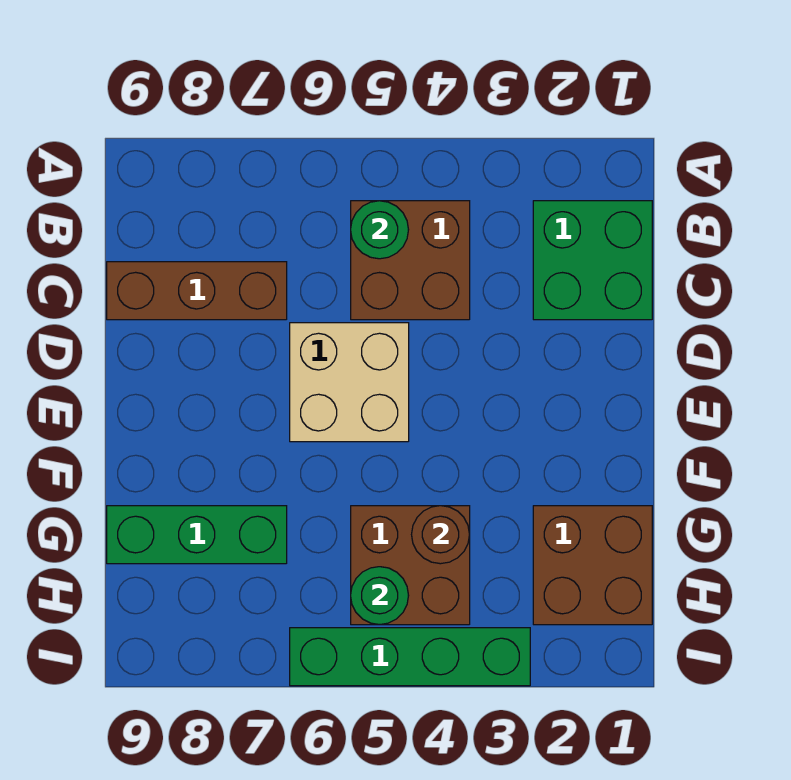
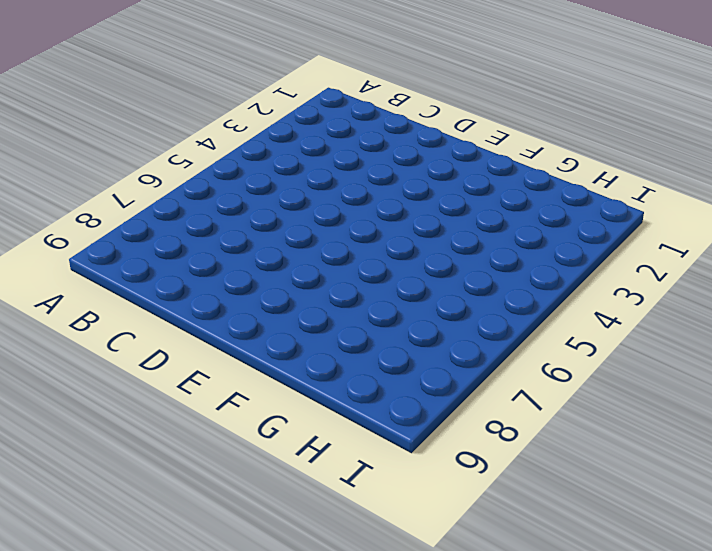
none -> green 2x2 brick [533,201,652,320]
none -> brown 2x2 brick [351,201,470,320]

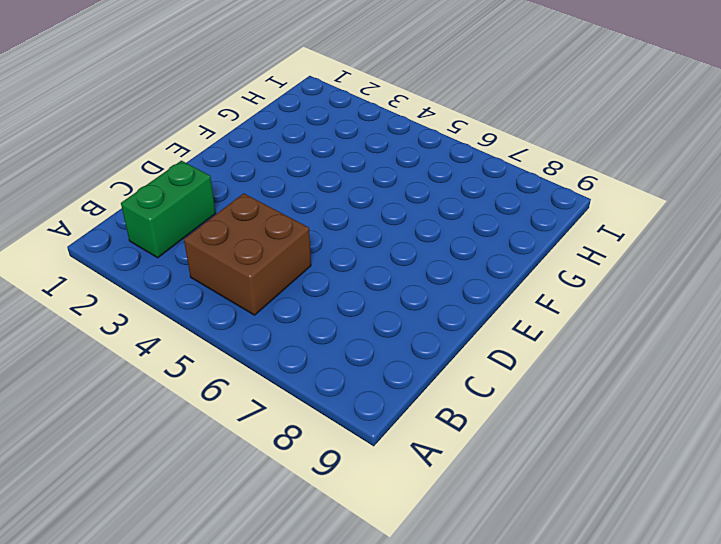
green 1x2 brick [121,161,216,258] -> green 2x2 brick [533,201,652,320]
none -> brown 1x3 brick [107,262,287,320]
none -> tan 2x2 brick [290,323,409,442]

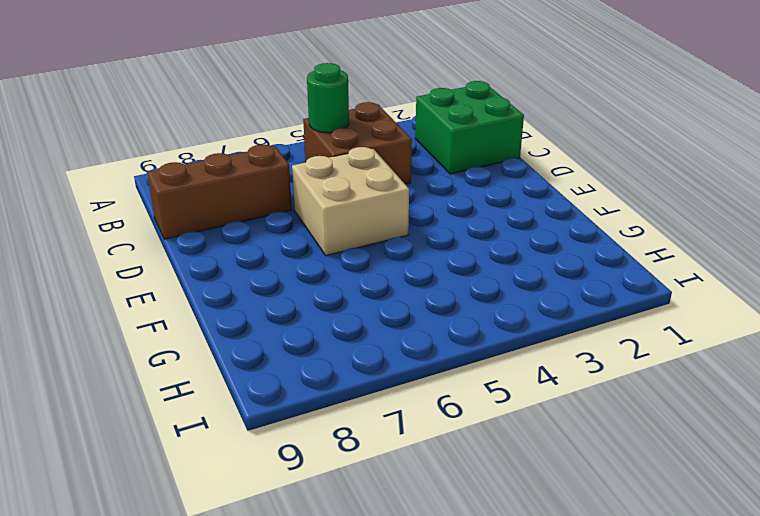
none -> brown 2x2 brick [533,506,652,625]
none -> brown 2x2 brick [351,506,470,625]

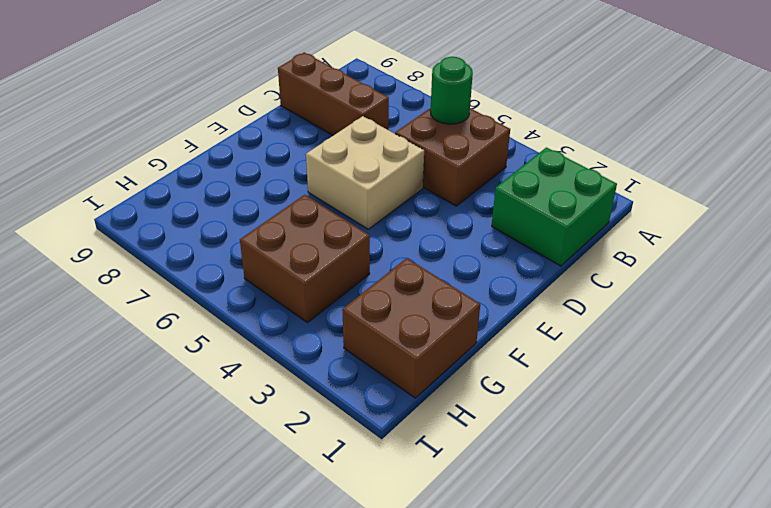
none -> green 1x3 brick [107,506,287,564]
none -> green 1x4 brick [290,628,530,686]

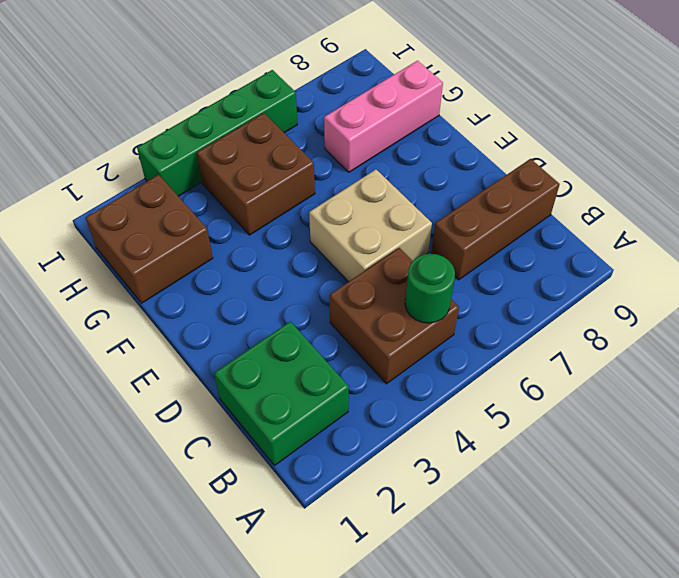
pink 1x3 brick [324,61,443,172] -> green 1x3 brick [107,506,287,564]
none -> brown 1x1 round brick [412,506,470,564]
none -> green 1x1 round brick [351,567,409,625]

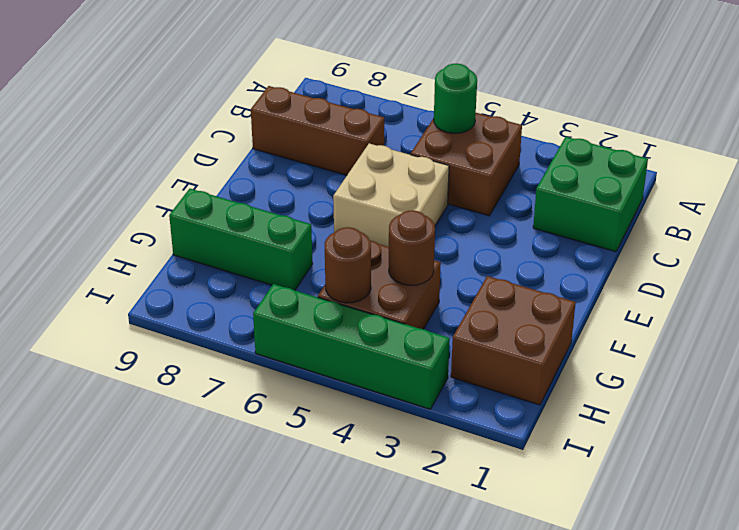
brown 1x1 round brick [325,227,371,303] -> green 1x1 round brick [351,567,409,625]

